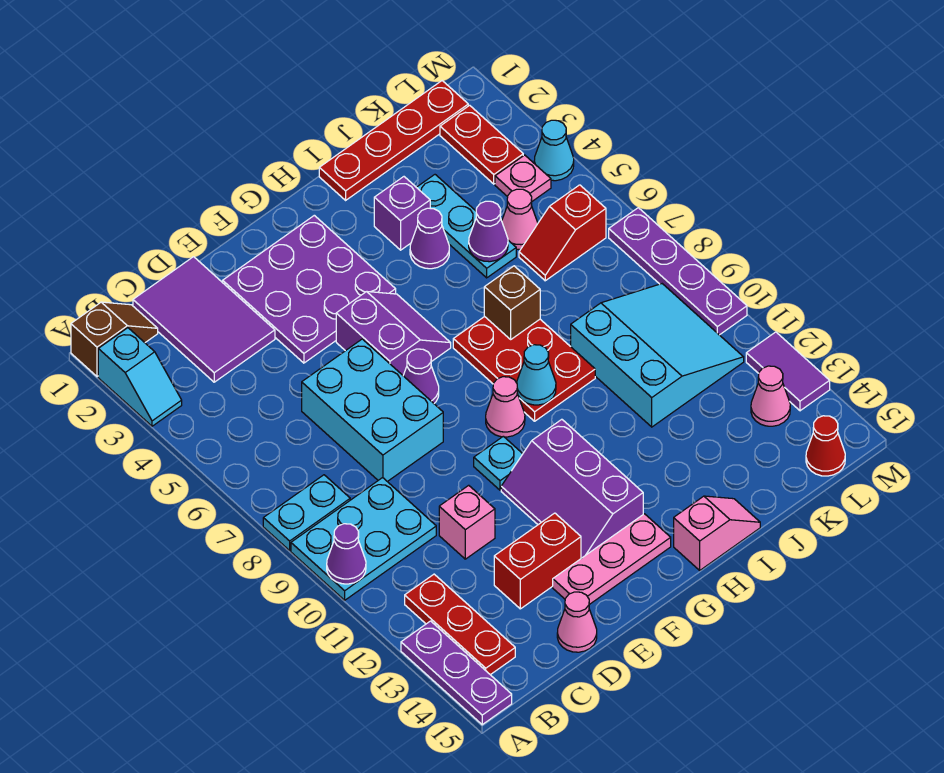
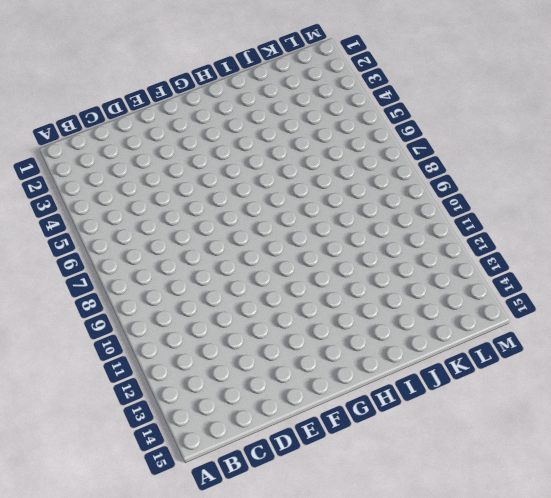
none -> brown 1x2 slope [71,302,158,377]
none -> cyan 1x2 slope [98,328,182,426]
none -> cyan 1x2 plate [263,475,350,550]
none -> cyan 2x3 plate [291,478,436,600]

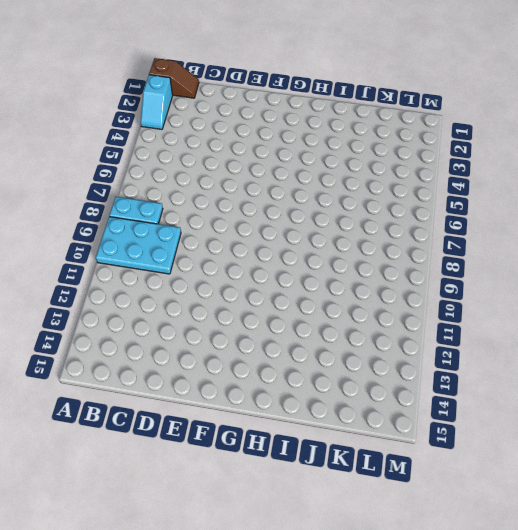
none -> purple 1x3 plate [401,621,512,725]
none -> red 1x3 plate [405,574,515,675]
none -> purple 2x3 tile [133,257,275,382]
none -> cyan 2x3 brick [302,339,443,482]

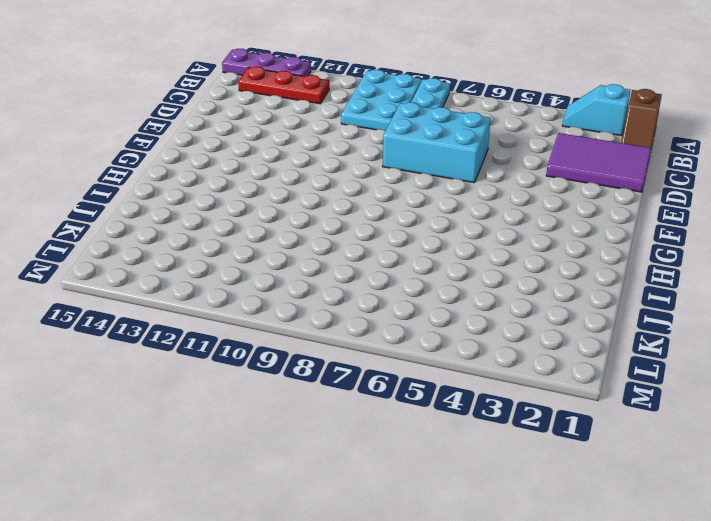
none -> pink 1x1 brick [439,485,495,559]
none -> red 1x2 brick [494,513,581,609]
none -> pink 1x1 cone [557,592,597,652]
none -> purple 3x3 plate [223,215,396,363]

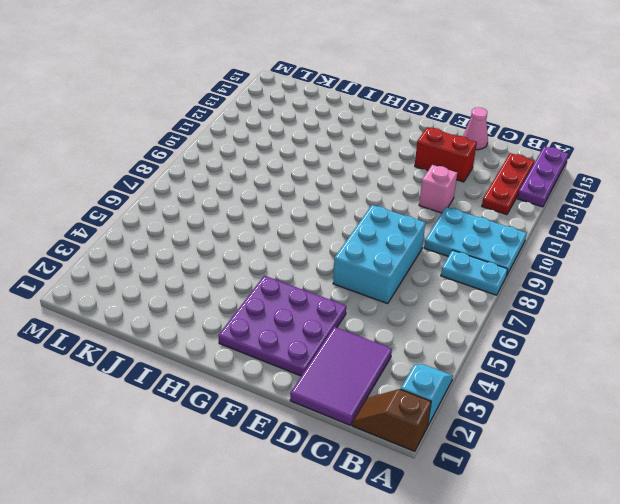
none -> pink 1x3 plate [553,514,671,605]
none -> purple 2x2 slope [336,292,451,375]
none -> purple 1x1 cone [403,349,439,403]
none -> cyan 1x1 plate [474,436,523,490]

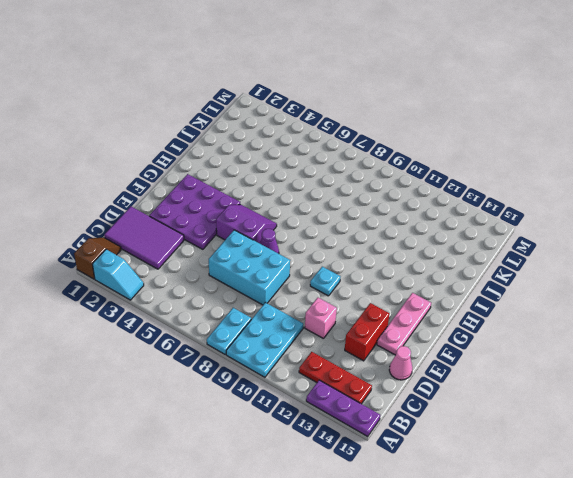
none -> purple 2x3 slope [501,419,643,558]
none -> pink 1x1 cone [486,377,525,437]
none -> red 2x3 plate [453,317,595,421]
none -> pink 1x2 slope [674,496,760,570]

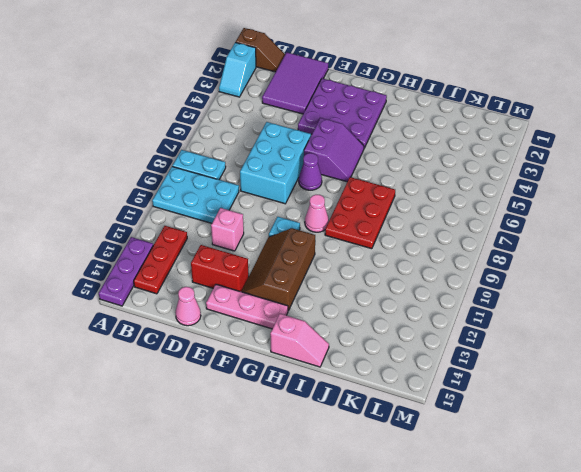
brown 2x3 slope [241,228,315,311] -> purple 2x3 slope [501,419,643,558]
none -> red 1x4 plate [319,81,468,200]
none -> purple 1x1 brick [374,177,430,250]
none -> purple 1x1 cone [410,208,449,269]
none -> cyan 1x3 plate [417,175,516,278]

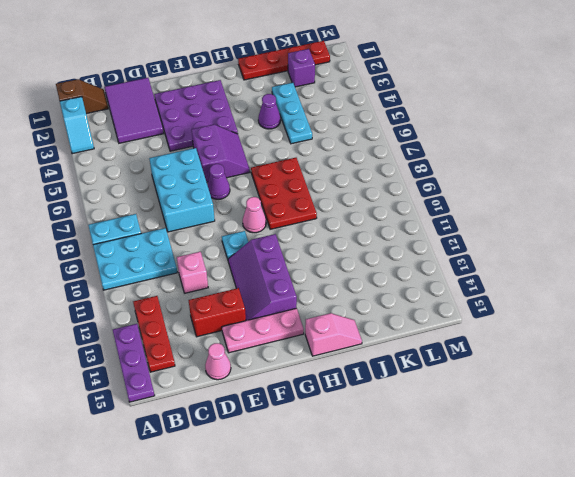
purple 1x1 brick [288,49,315,87] -> purple 1x1 brick moved to [374,177,430,250]
none -> cyan 3x3 slope [571,284,744,427]
none -> pink 1x1 cone [502,189,538,249]
none -> red 1x2 slope [519,185,606,281]
none -> red 1x2 plate [440,105,523,184]

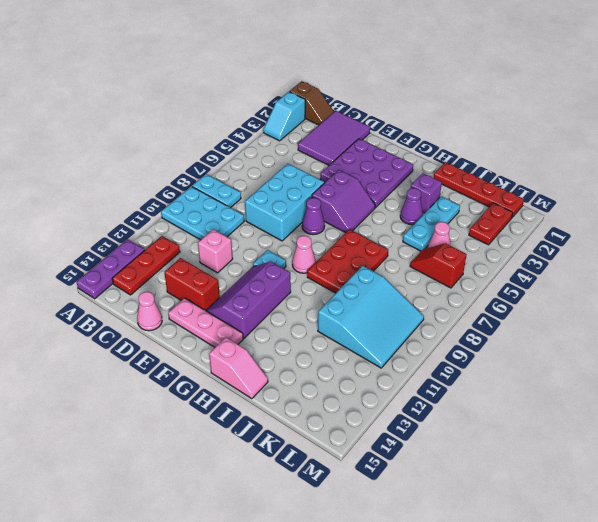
none -> pink 1x1 plate [495,155,551,201]
none -> pink 1x1 cone [751,366,790,426]
none -> red 1x1 cone [806,416,845,476]
none -> cyan 1x1 cone [534,120,574,181]

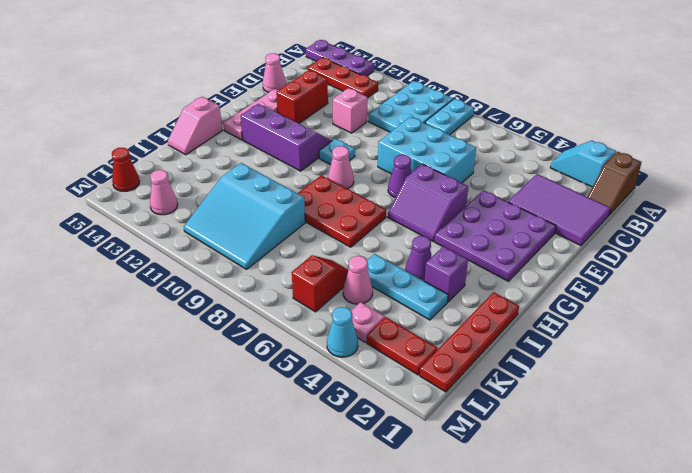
none -> purple 1x4 plate [609,208,747,335]
none -> purple 1x2 tile [746,332,830,411]
none -> purple 1x1 cone [327,524,366,584]
none -> cyan 1x1 cone [517,345,556,405]

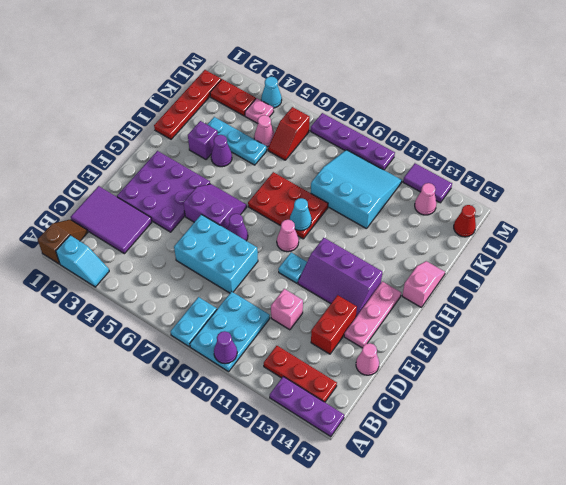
none -> brown 1x1 brick [484,266,540,339]
none -> purple 1x1 cone [469,201,508,262]

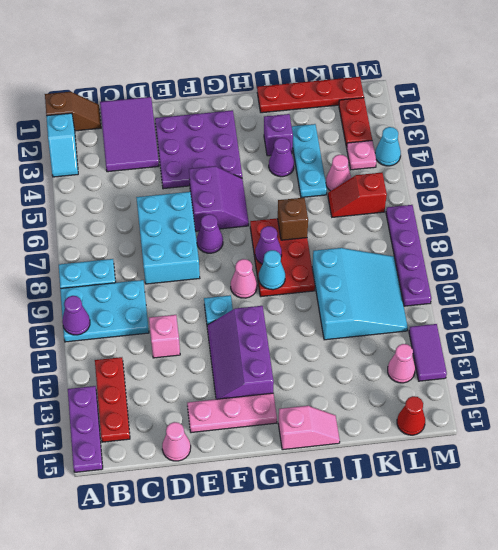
purple 1x1 cone [255,226,282,264] -> purple 1x1 cone moved to [469,201,508,262]
none -> red 1x2 brick [494,513,581,609]

